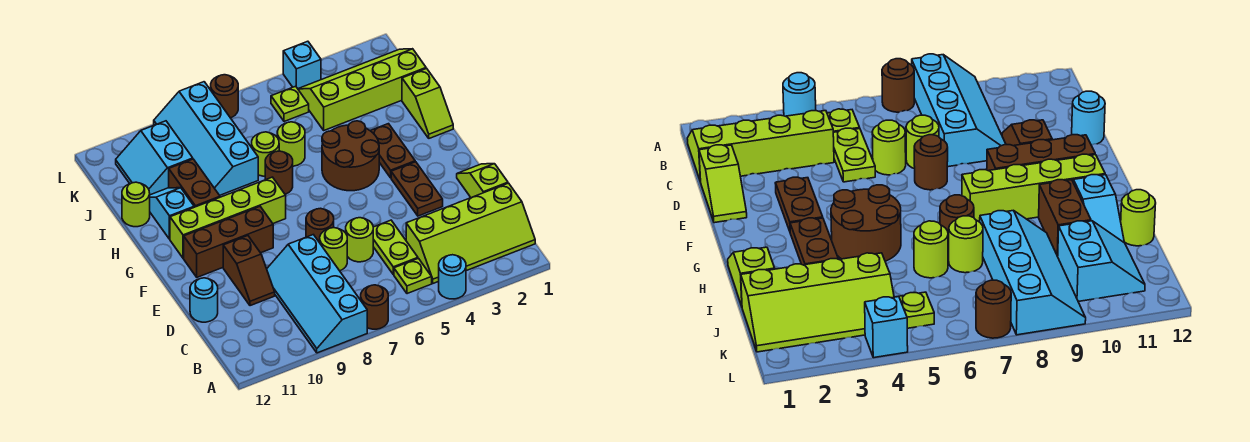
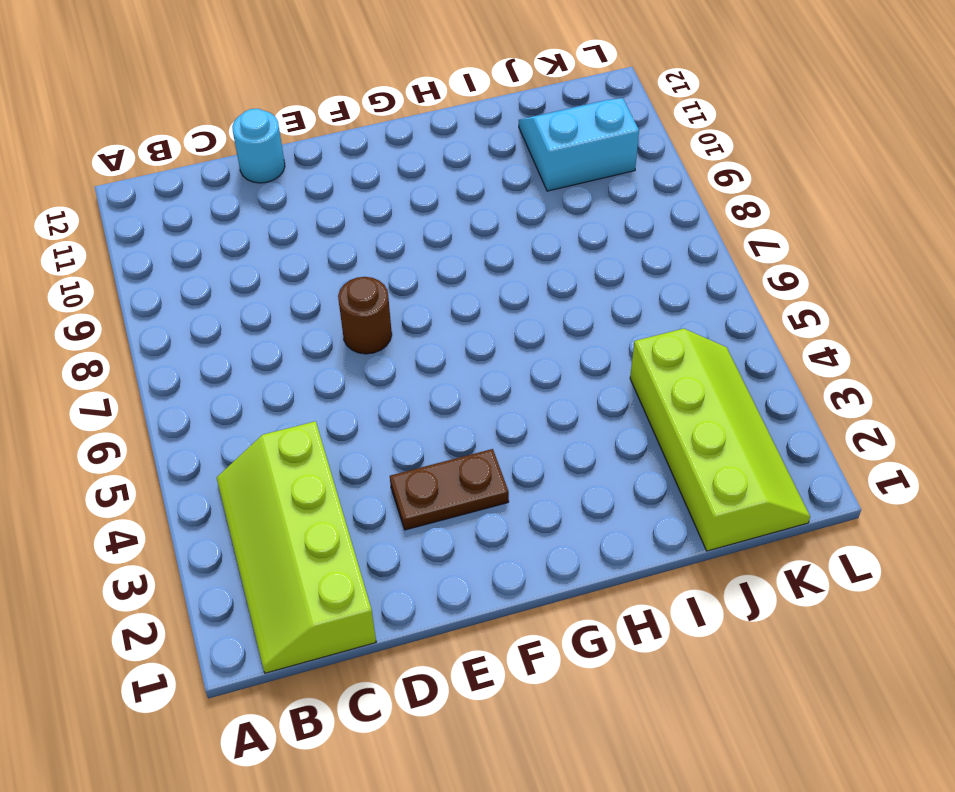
none -> cyan 1x1 round brick [439,255,466,299]
none -> brown 1x1 round brick [361,285,388,329]
none -> cyan 2x4 slope [267,235,367,353]
none -> lime 1x1 plate [394,258,432,294]

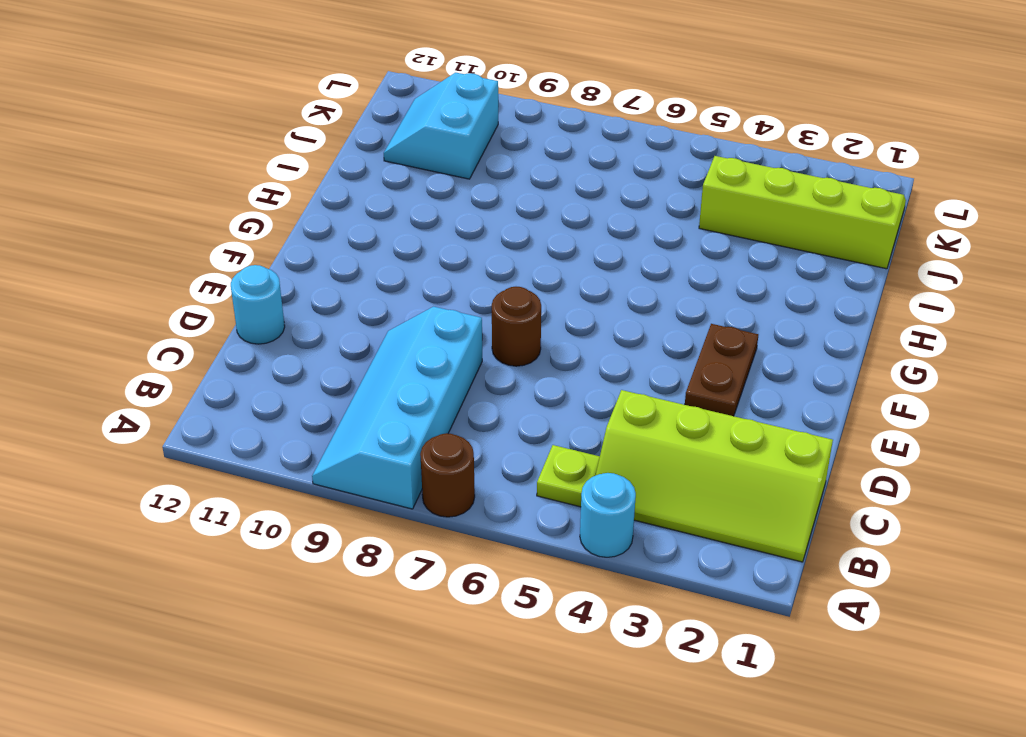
none -> lime 1x2 plate [373,220,418,274]
none -> lime 1x2 slope [457,164,508,198]
none -> lime 1x1 round brick [346,218,373,262]
none -> lime 1x1 round brick [320,228,347,271]

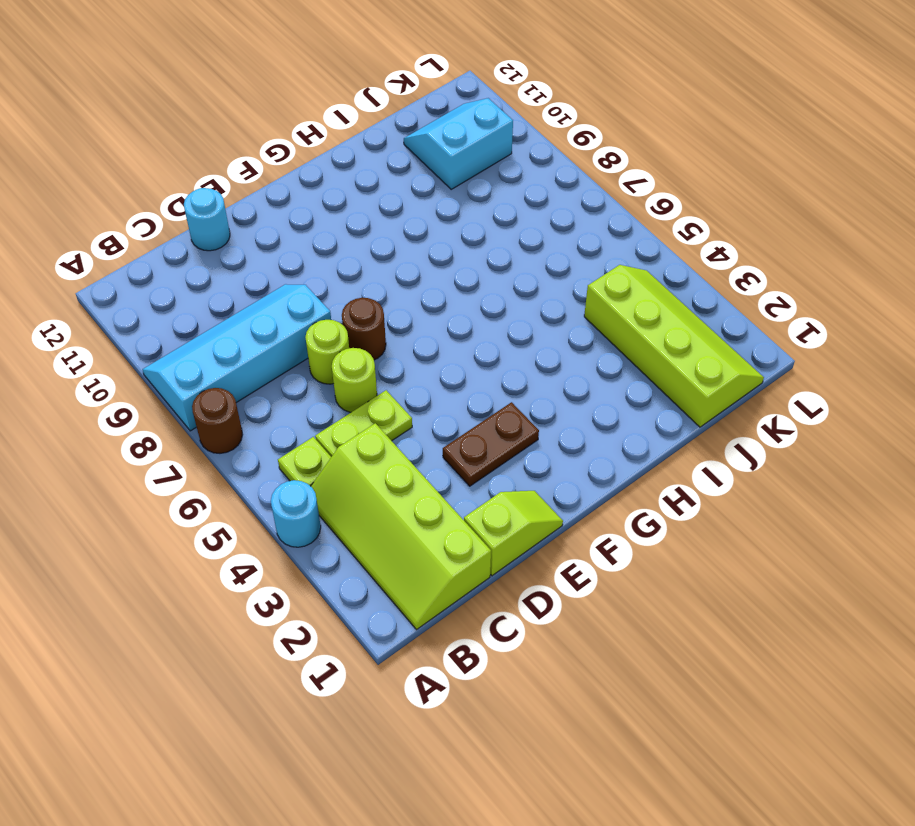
none -> brown 1x2 slope [223,236,275,306]
none -> brown 1x3 brick [184,207,273,277]
none -> brown 1x2 plate [370,124,415,178]
none -> brown 2x2 round brick [322,121,379,191]

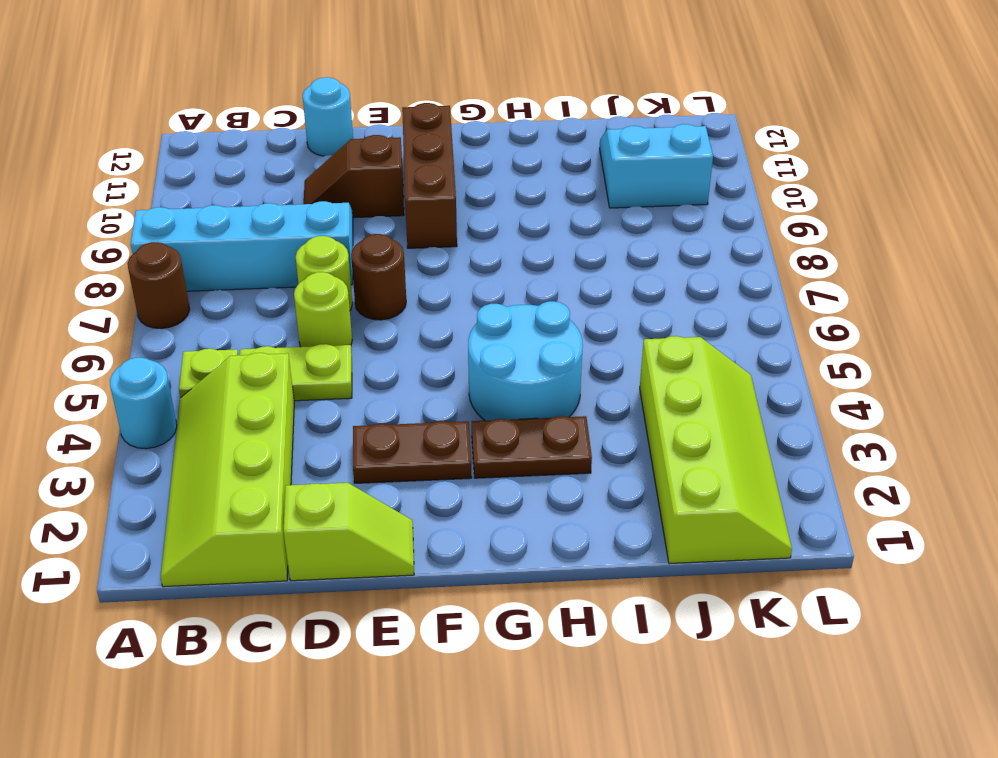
cyan 2x2 round brick [468,301,583,421] -> brown 2x2 round brick [322,121,379,191]
none -> lime 1x4 brick [170,177,286,258]
none -> lime 1x2 slope [402,68,453,138]
none -> brown 1x1 round brick [265,151,293,194]
none -> brown 1x2 brick [169,159,220,207]

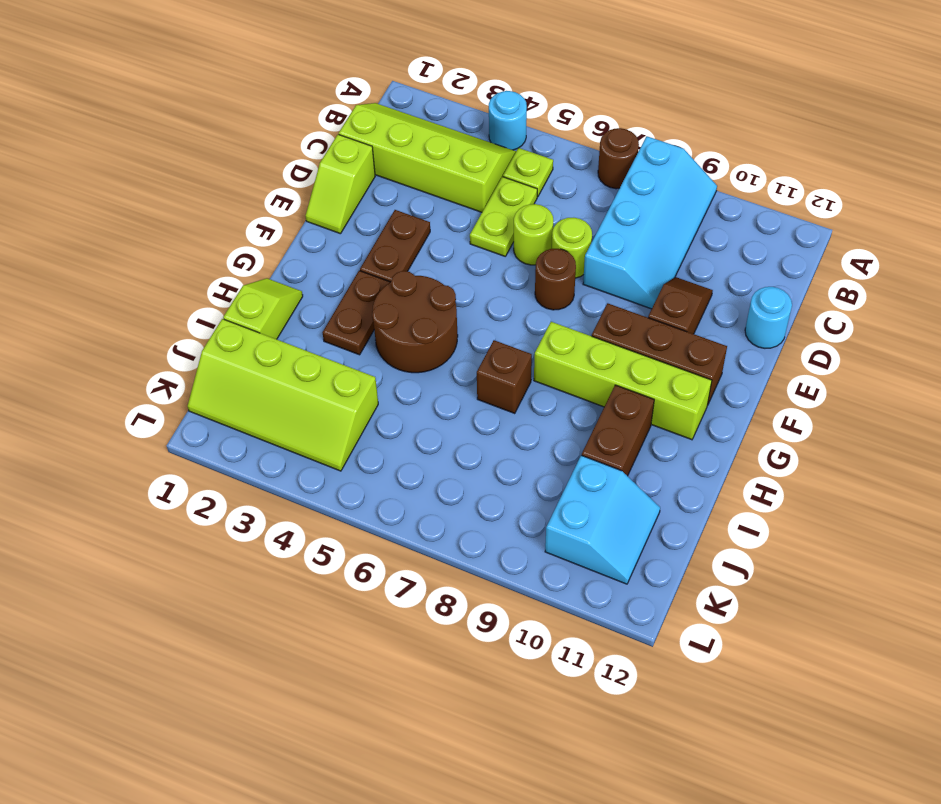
brown 1x1 brick [477,340,532,413] -> brown 1x1 round brick [265,151,293,194]
none -> cyan 1x2 slope [150,188,194,239]
none -> lime 1x1 round brick [277,122,305,166]
none -> lime 1x1 round brick [252,132,279,176]
none -> cyan 2x4 slope [154,82,258,195]

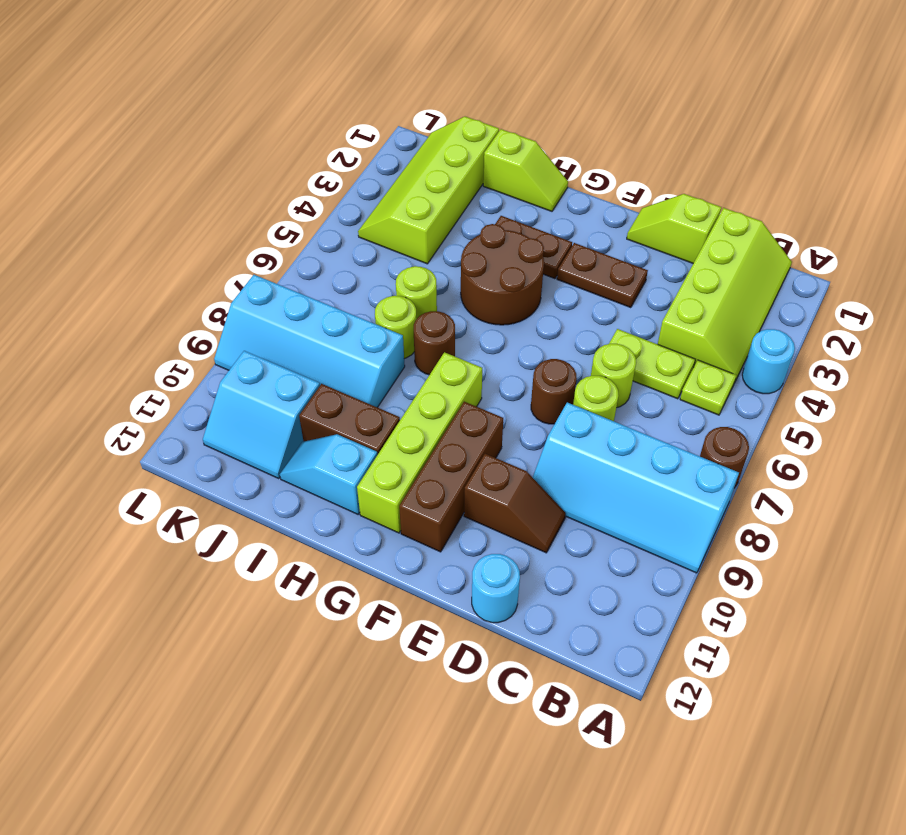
none -> lime 1x1 round brick [122,182,150,227]
none -> lime 1x1 plate [271,86,309,122]
none -> cyan 1x1 brick [283,41,321,89]
none -> brown 1x1 round brick [211,75,238,118]

